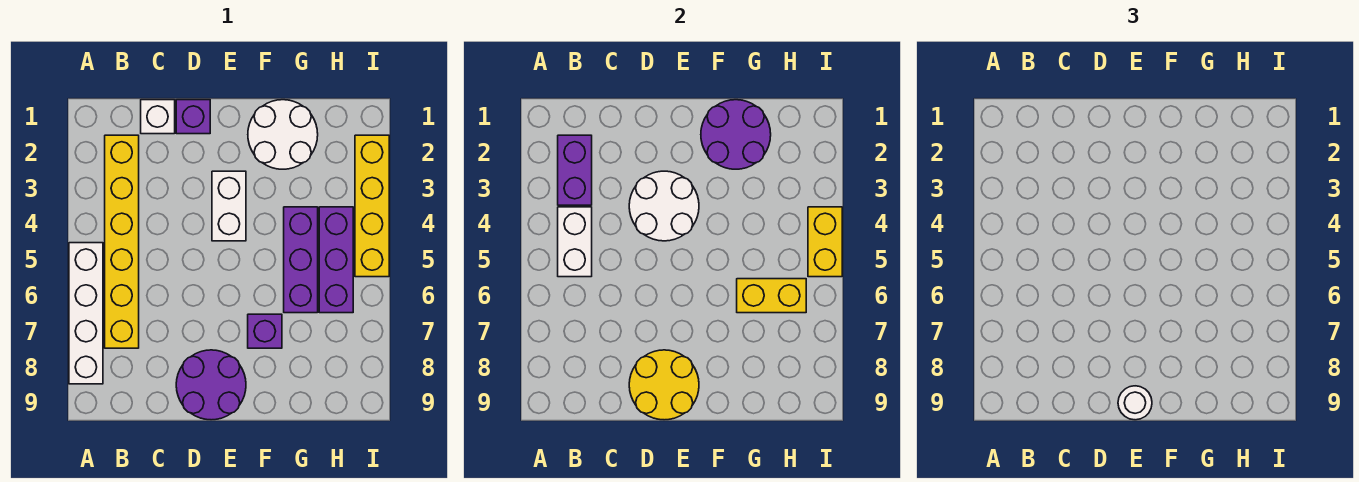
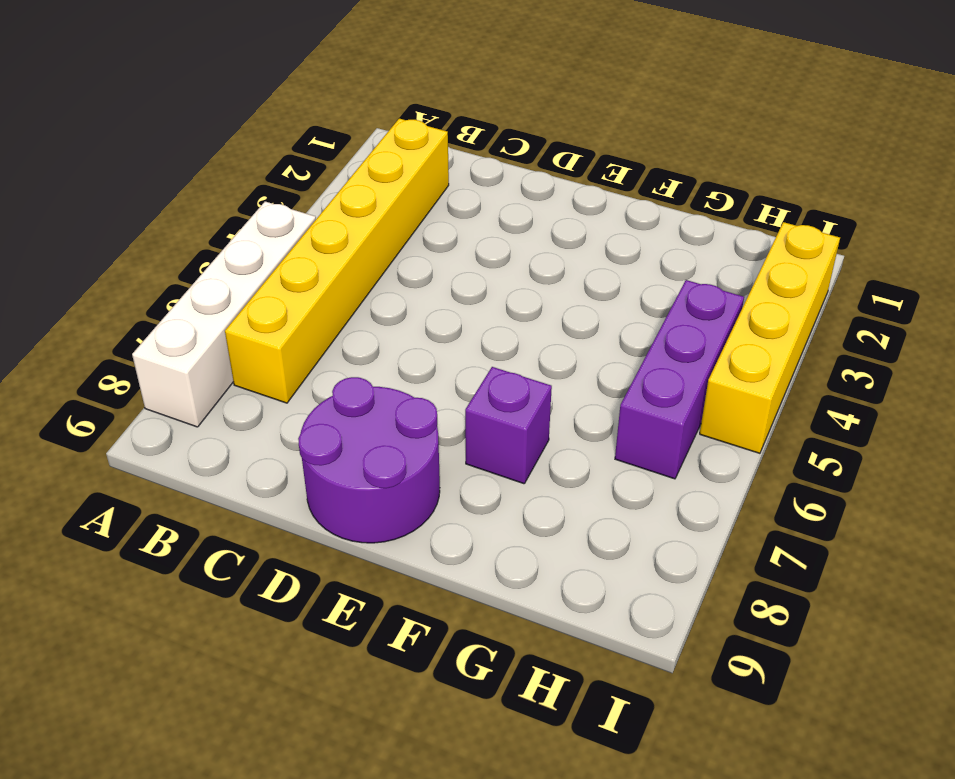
none -> white 1x1 brick [141,100,175,134]
none -> purple 1x1 brick [176,100,210,134]
none -> white 1x2 brick [212,171,246,241]

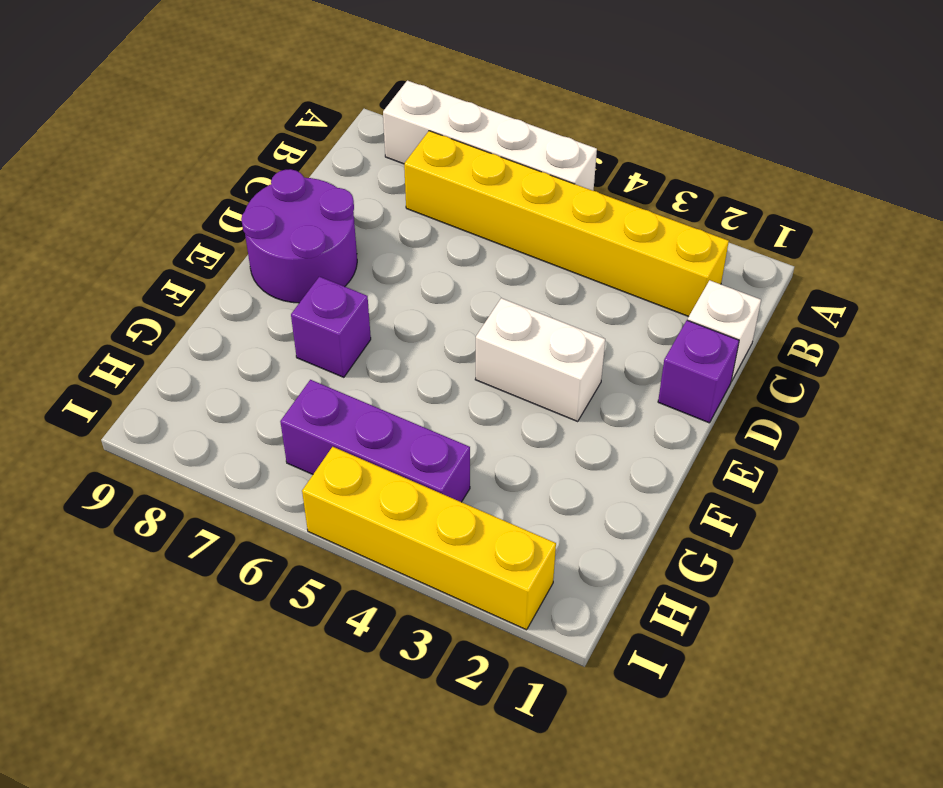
none -> white 2x2 round brick [248,100,318,169]
none -> purple 1x3 brick [284,207,318,313]
none -> purple 1x2 brick [558,135,592,205]

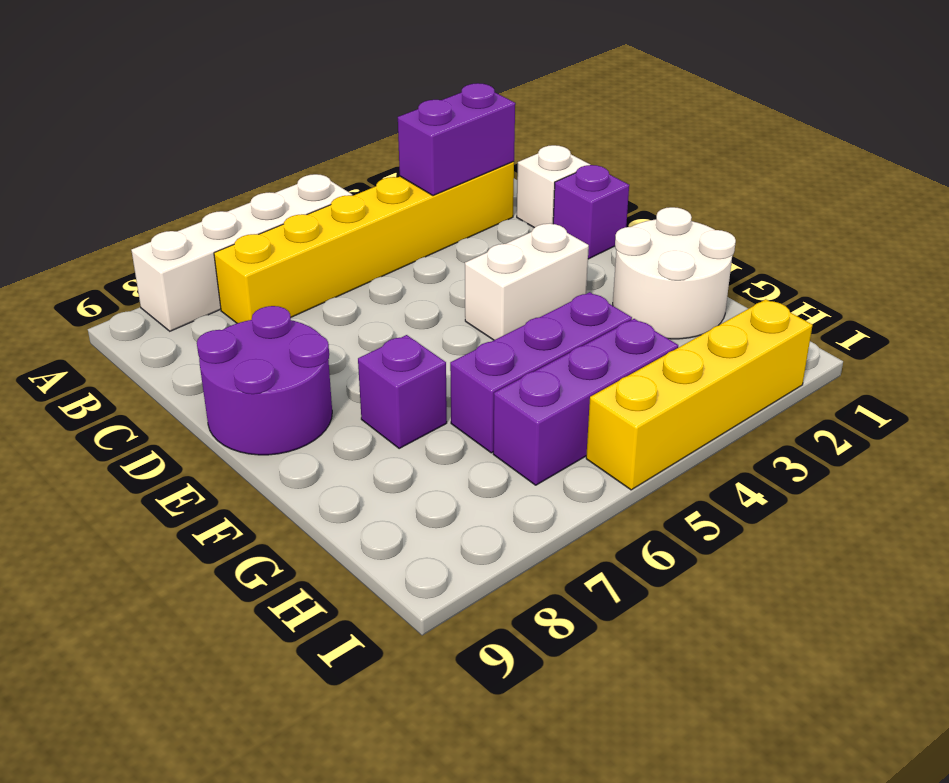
none -> white 1x2 brick [558,207,592,277]
none -> white 2x2 round brick [629,171,699,241]
none -> yellow 2x2 round brick [629,350,699,420]

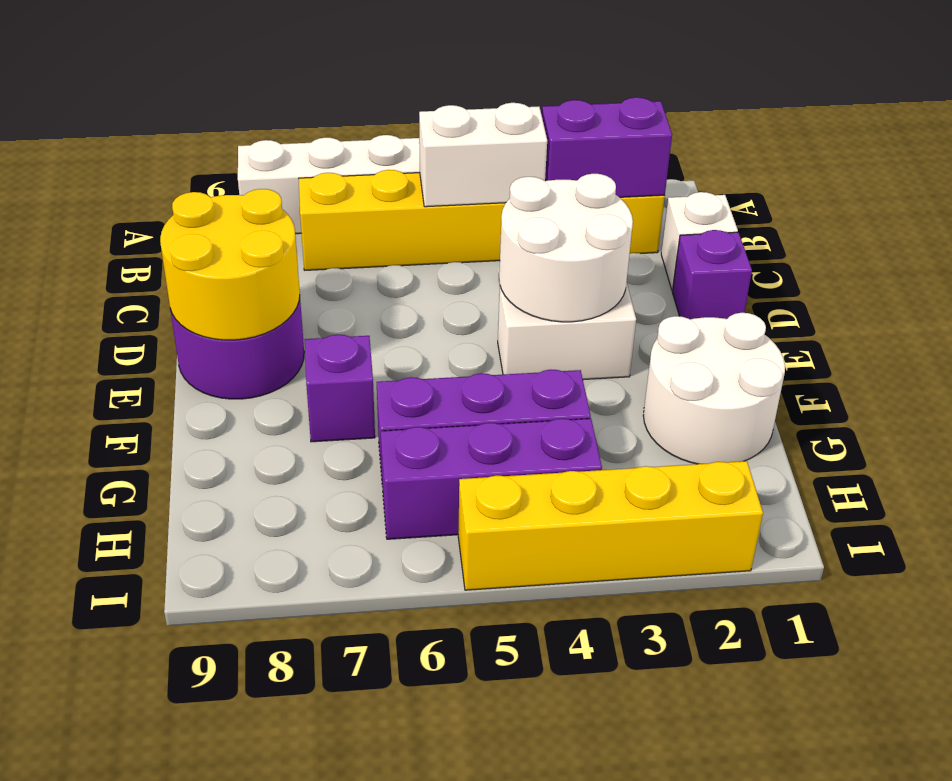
none -> purple 2x2 round brick [701,100,771,169]
none -> yellow 1x2 brick [737,279,806,313]
none -> yellow 1x2 brick [808,207,842,277]

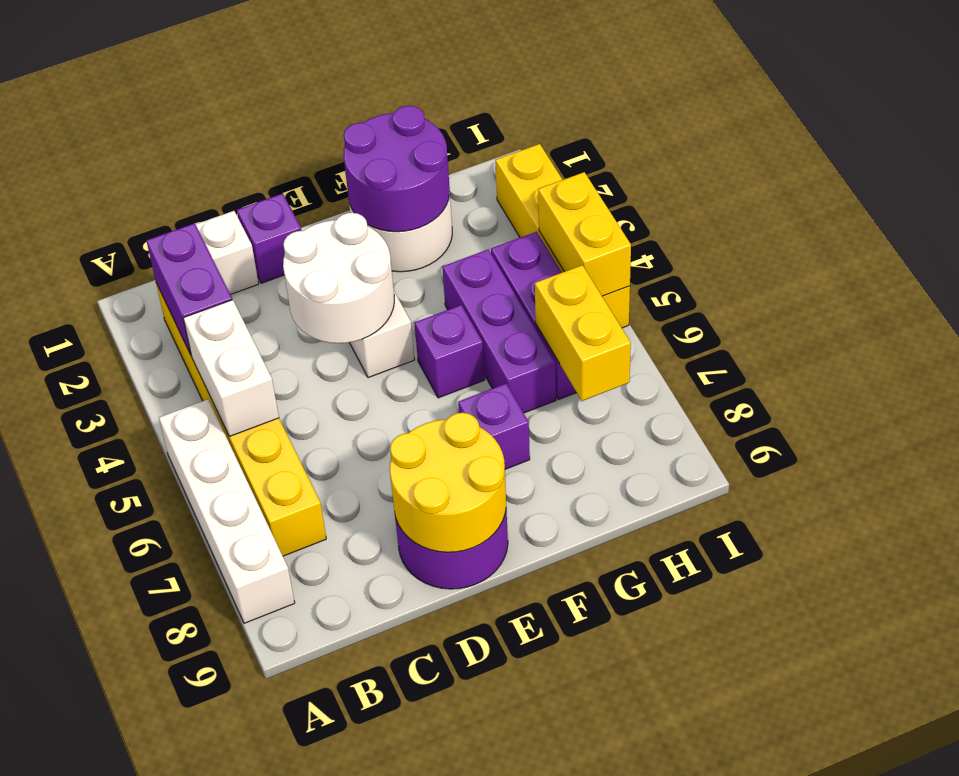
purple 1x1 brick [414,305,485,398] -> none
yellow 1x2 brick [535,265,631,401] -> yellow 1x2 brick turned to [737,279,806,313]
none -> white 1x1 round brick [1118,386,1152,420]

